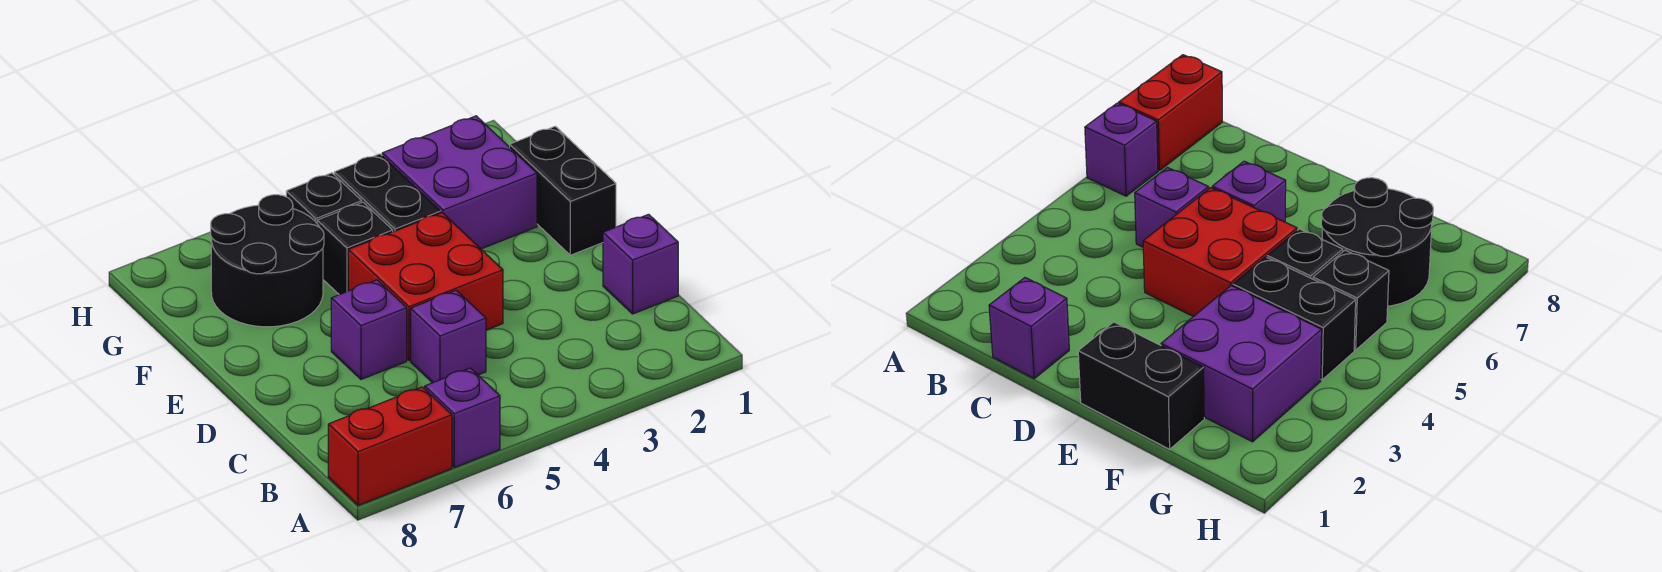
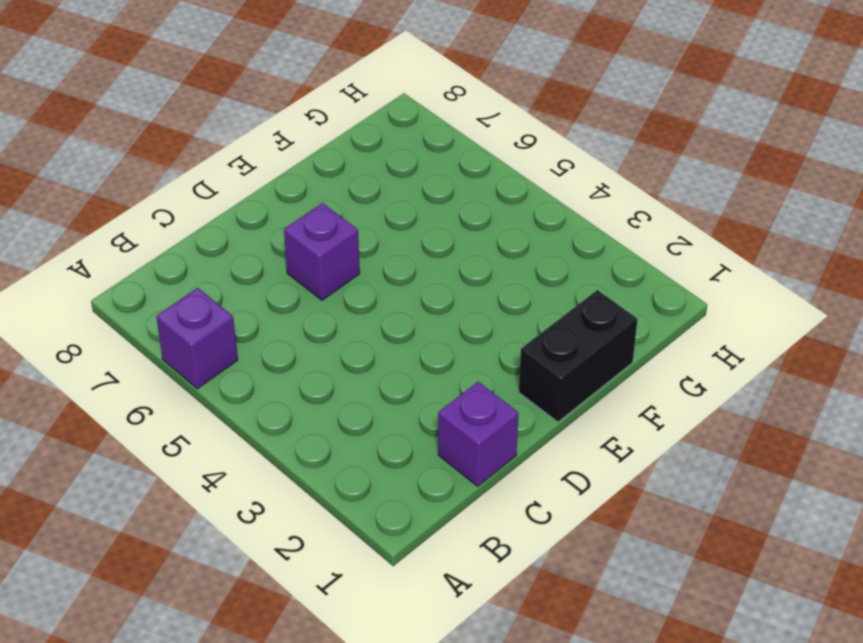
none -> red 1x2 brick [328,387,452,506]
none -> purple 1x1 brick [411,290,486,383]
none -> red 2x2 brick [348,213,503,361]

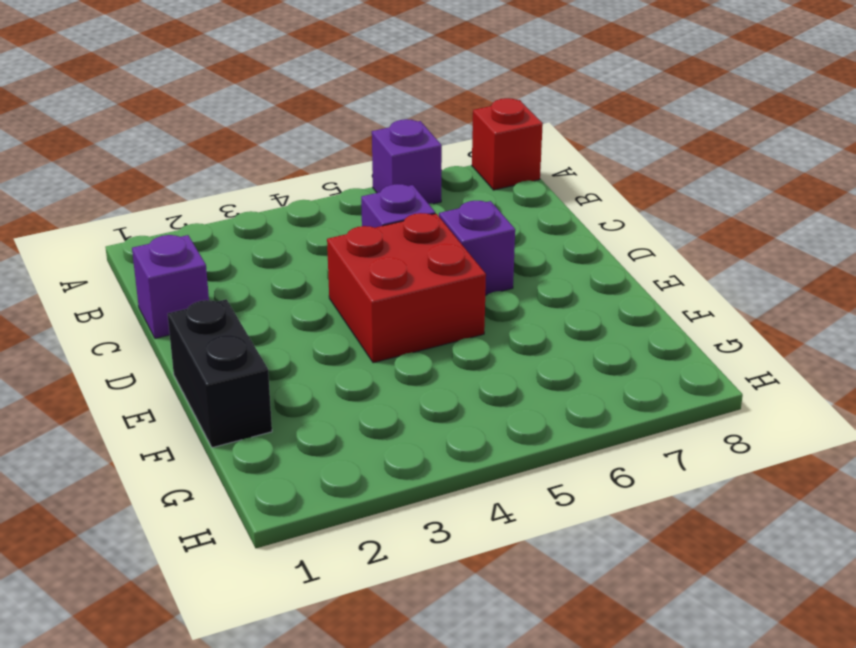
red 1x1 brick [472,98,543,190] -> red 1x2 brick [328,387,452,506]
none -> purple 2x2 brick [382,116,537,249]
none -> black 1x2 brick [334,154,441,232]
none -> black 1x1 brick [317,202,393,295]

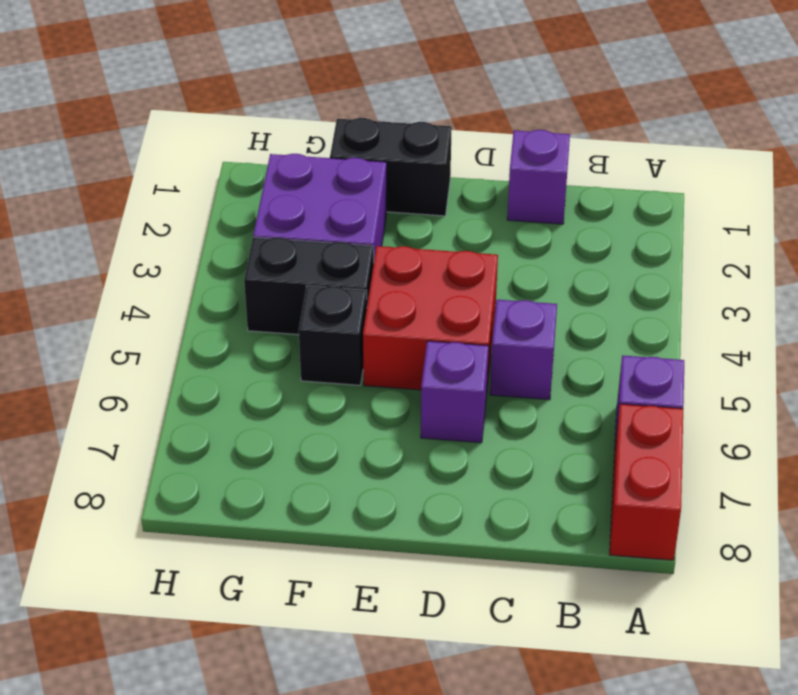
none -> black 2x2 round brick [211,195,324,327]
none -> black 1x1 brick [286,173,362,223]

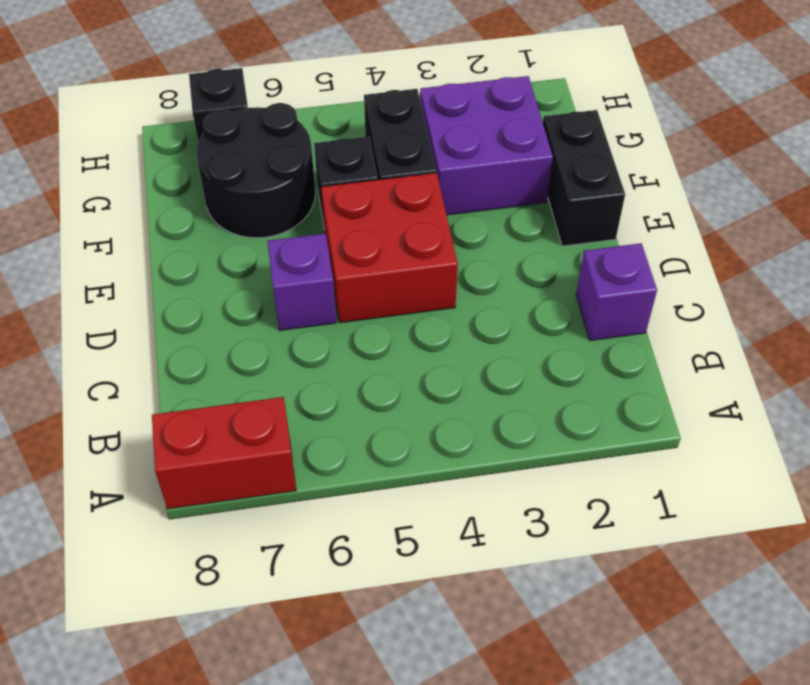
black 1x1 brick [189,68,248,141] -> black 1x1 brick moved to [286,173,362,223]
none -> purple 1x1 brick [425,368,500,468]
none -> purple 1x1 brick [411,290,486,383]

